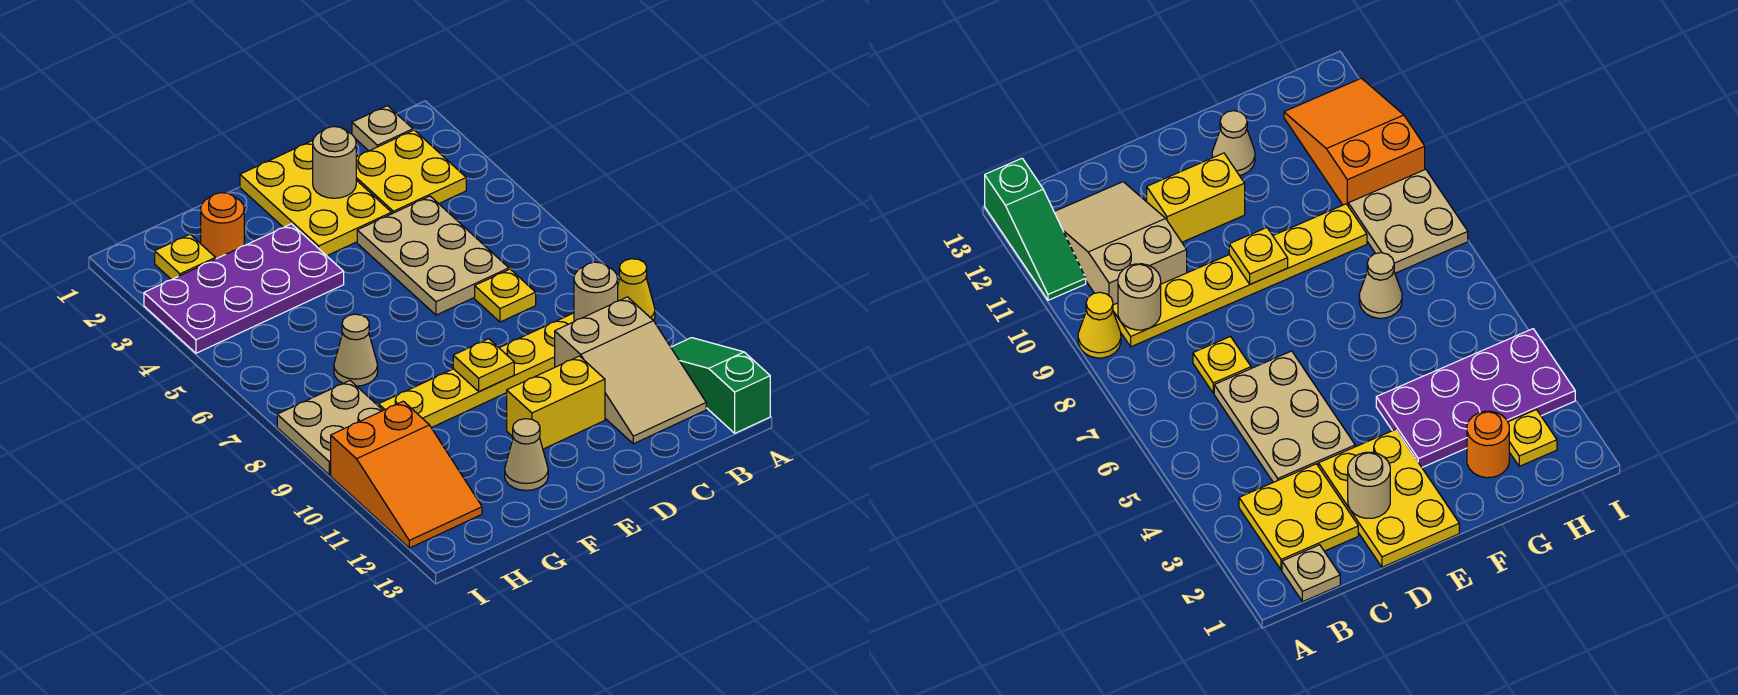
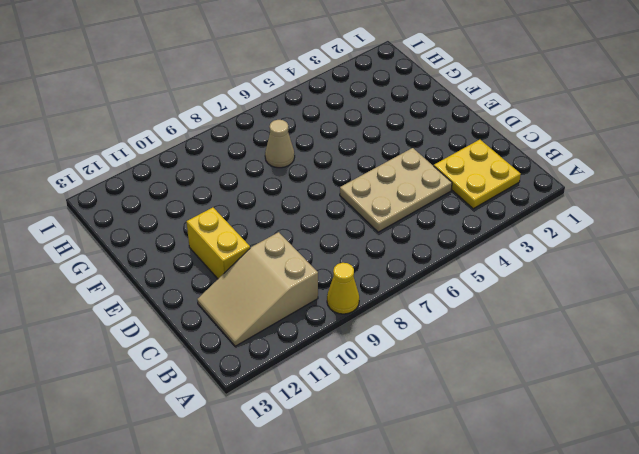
none -> green 1x3 slope [671,338,770,433]
none -> tan 1x1 plate [352,106,413,151]
none -> yellow 1x6 plate [379,313,574,428]

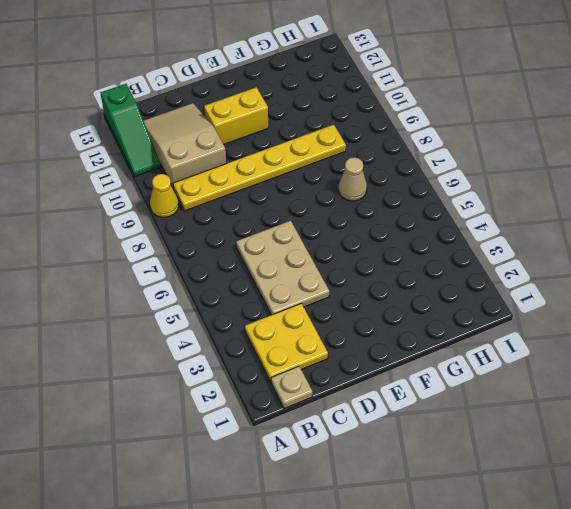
none -> yellow 1x1 plate [475,269,536,322]
none -> yellow 2x3 plate [240,141,392,256]
none -> purple 2x4 plate [144,224,344,353]

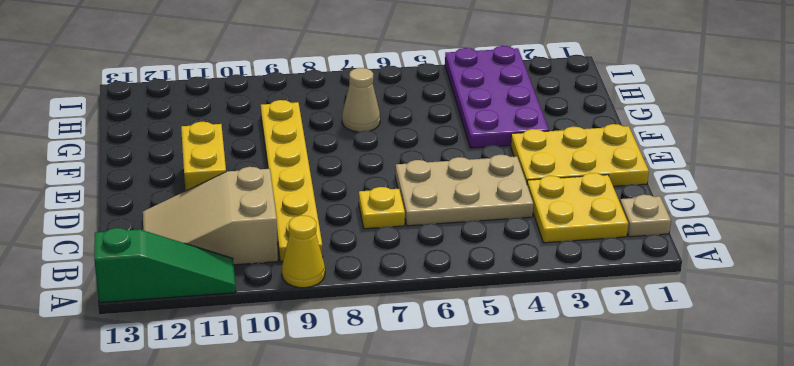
none -> tan 1x1 cone [505,419,548,490]
none -> orange 1x1 round brick [201,193,244,259]
none -> yellow 1x1 plate [155,235,216,280]

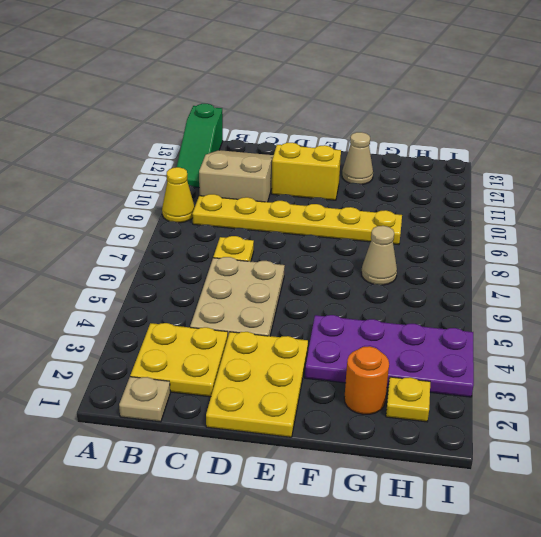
none -> tan 2x2 plate [277,381,383,475]
none -> orange 2x3 slope [331,401,482,548]
none -> tan 1x1 round brick [574,262,618,321]

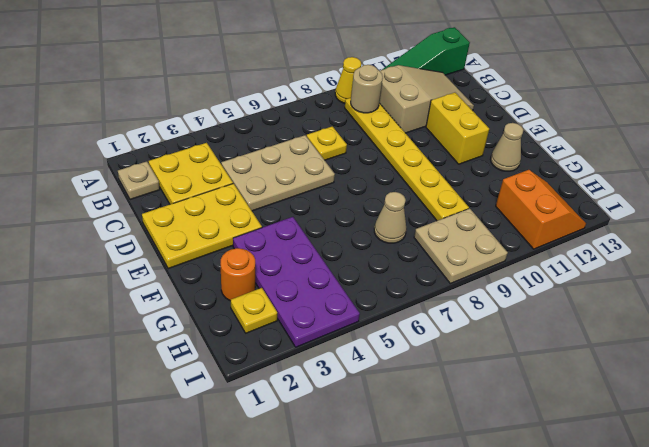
orange 2x2 slope [496,170,586,249] -> orange 2x3 slope [331,401,482,548]
none -> tan 1x1 round brick [313,127,356,198]
none -> yellow 1x1 plate [453,339,514,392]

